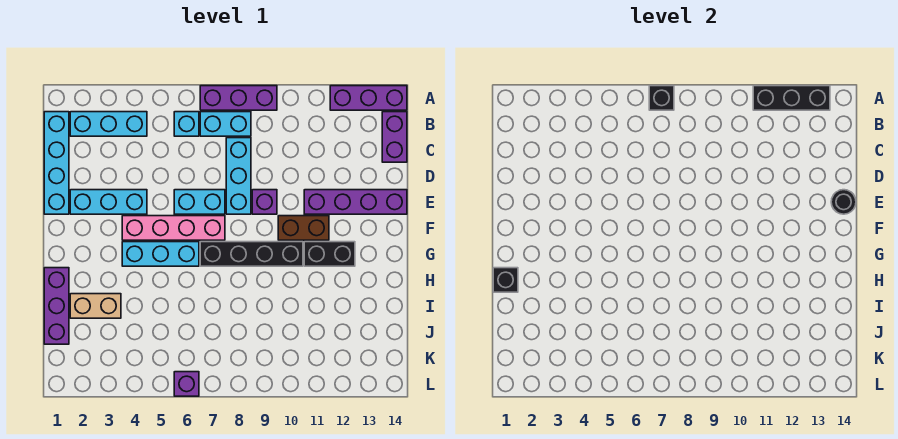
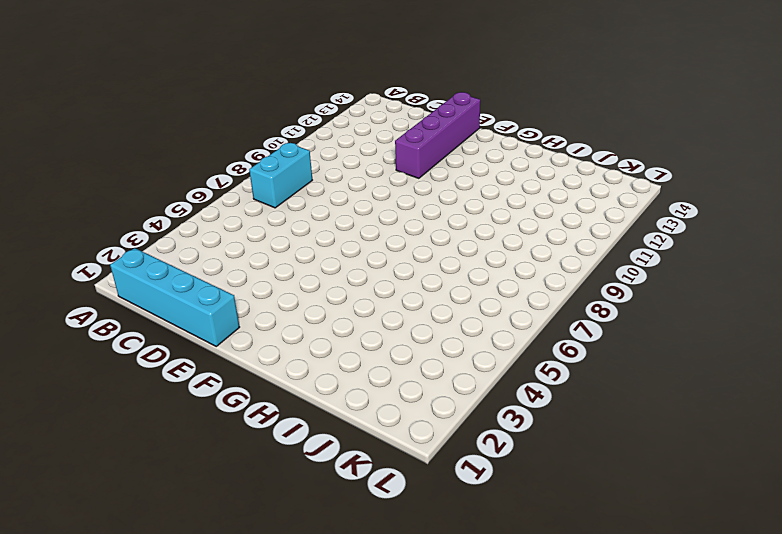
none -> purple 1x3 brick [200,86,277,110]
none -> purple 1x3 brick [330,86,407,110]
none -> cyan 1x3 brick [70,112,147,136]

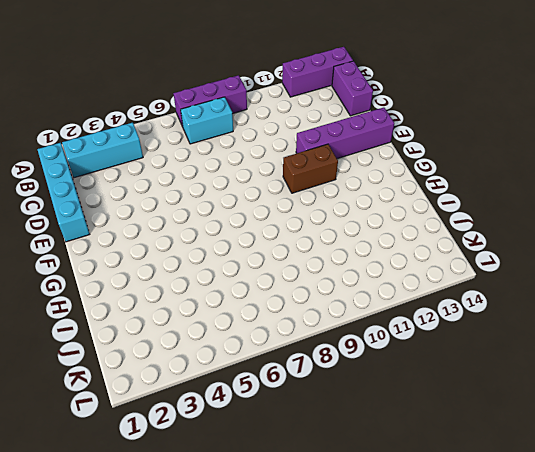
none -> cyan 1x1 brick [174,112,199,136]
none -> cyan 1x3 brick [226,138,251,214]
none -> cyan 1x3 brick [70,190,147,214]

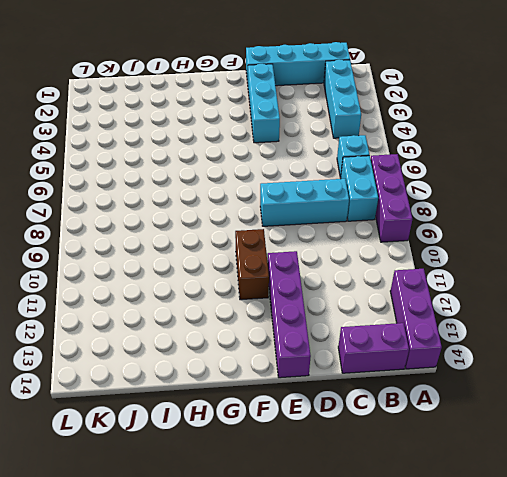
none -> cyan 1x2 brick [174,190,225,214]
none -> purple 1x1 brick [252,190,277,214]
none -> pink 1x4 brick [122,216,225,240]

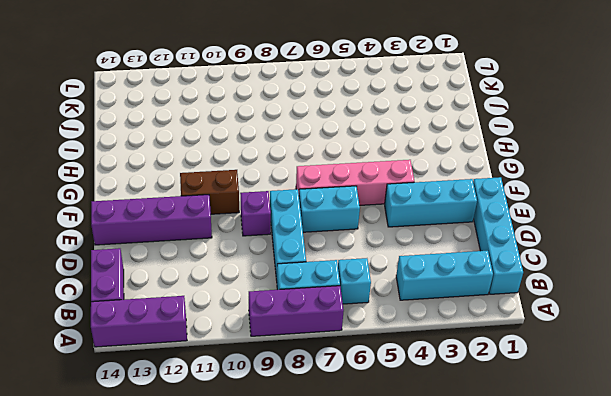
none -> cyan 1x3 brick [122,242,199,266]
none -> black 1x4 brick [200,242,303,266]
none -> black 1x2 brick [304,242,355,266]

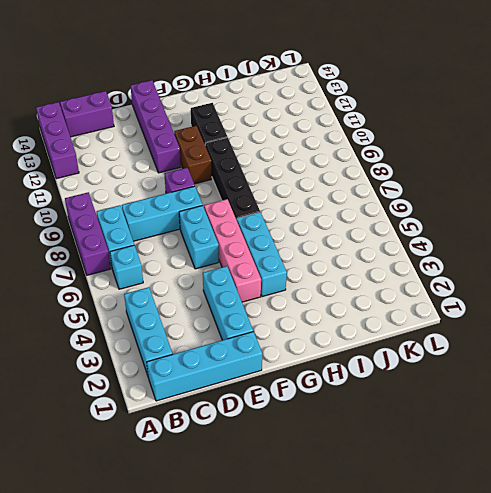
none -> purple 1x3 brick [44,268,69,344]
none -> tan 1x2 brick [70,294,121,318]
none -> purple 1x1 brick [174,372,199,396]

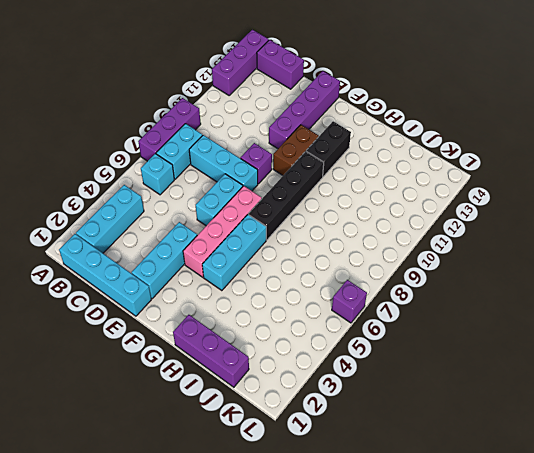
none -> tan 1x2 brick [70,294,121,318]
none -> black 1x1 brick [649,86,674,110]
none -> black 1x3 brick [753,86,830,110]

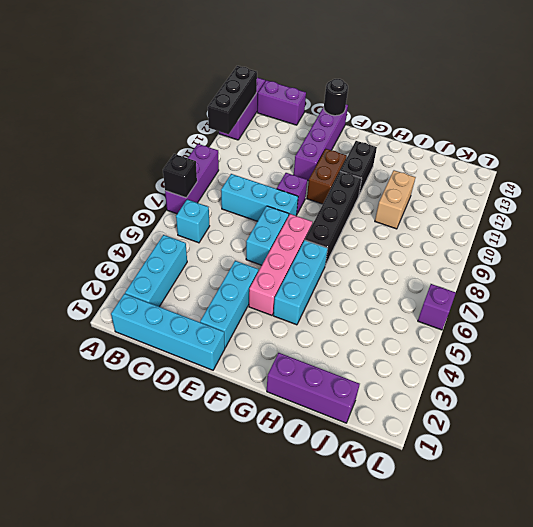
tan 1x2 brick [375,170,416,229] -> tan 1x2 brick moved to [70,294,121,318]
none -> cyan 1x2 brick [200,112,251,136]
none -> black 1x1 brick [493,268,518,292]

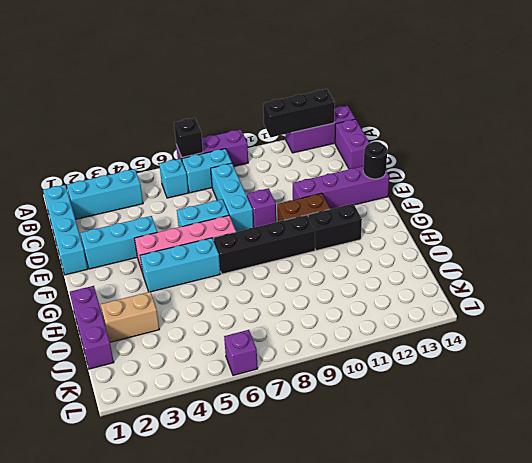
none -> black 1x1 brick [493,268,518,292]

